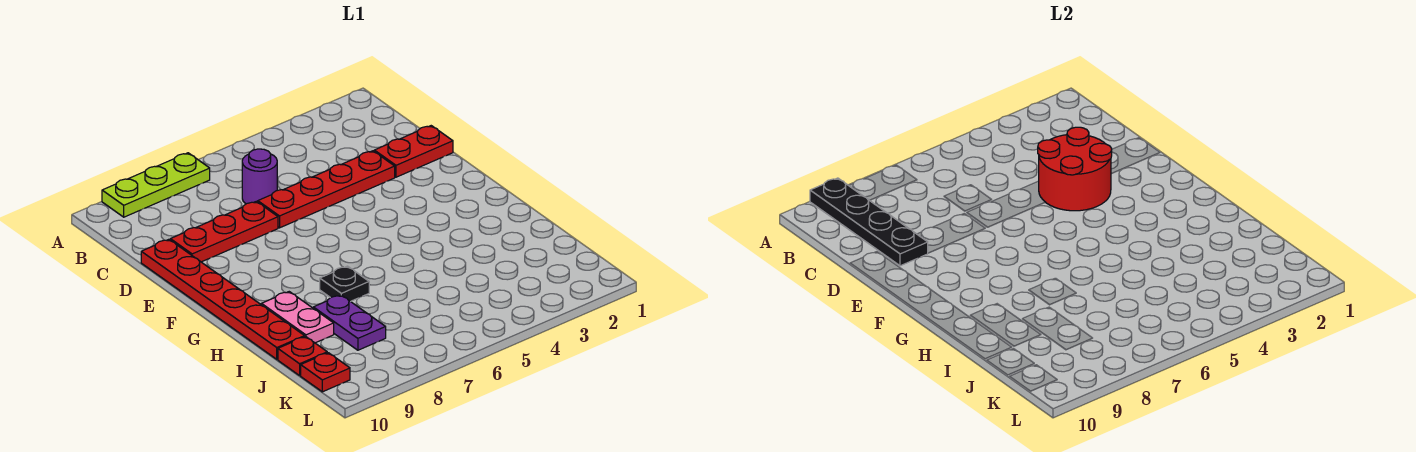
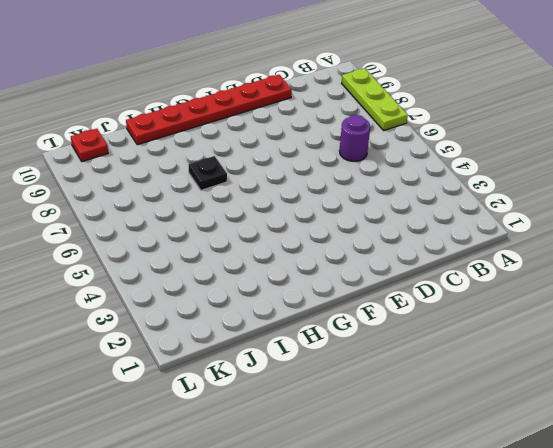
none -> red 1x2 plate [374,126,453,177]
none -> red 1x4 plate [258,151,395,228]
none -> red 1x3 plate [170,201,278,262]

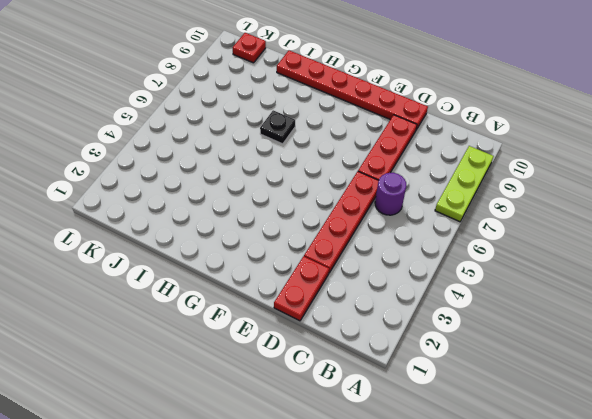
none -> pink 1x2 plate [261,292,334,343]
none -> purple 1x2 plate [313,295,386,350]
none -> red 1x1 plate [278,337,327,375]

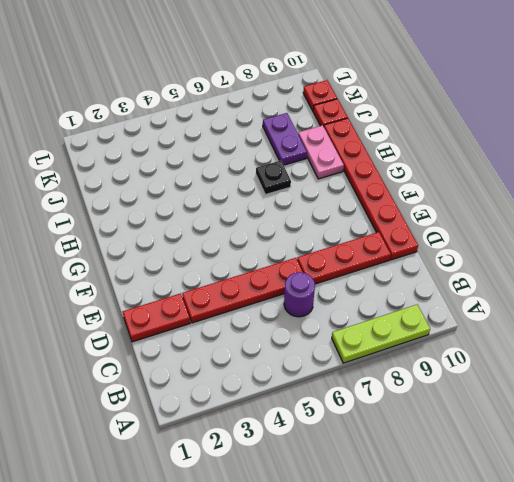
none -> black 1x4 plate [810,178,928,266]
none -> red 2x2 round brick [1038,127,1112,211]

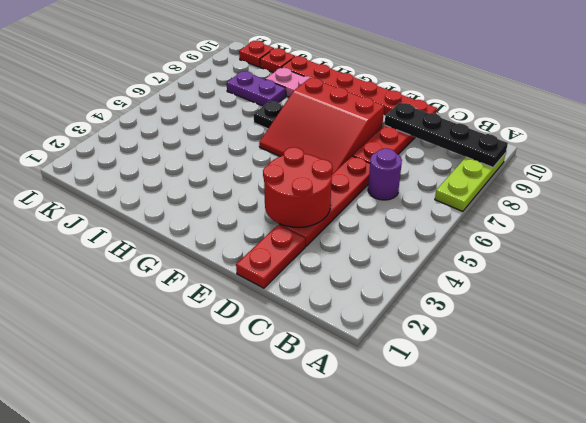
red 3x3 slope [259,78,384,174] -> none

